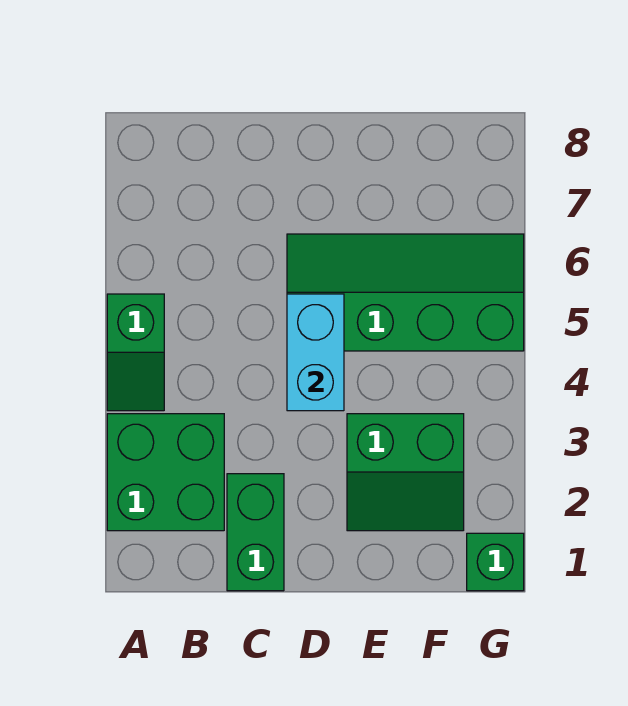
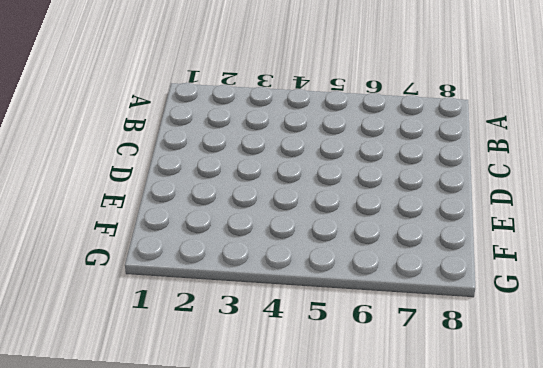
none -> green 2x2 brick [107,414,224,531]
none -> green 1x2 slope [107,294,164,411]

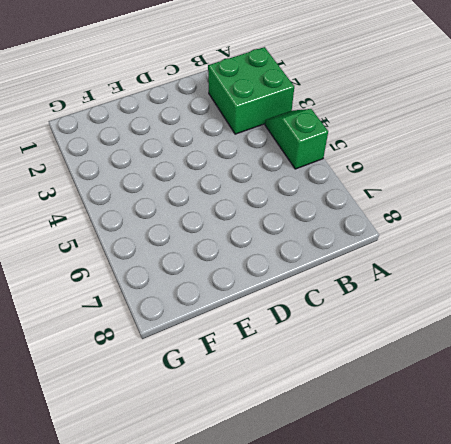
none -> green 1x2 brick [227,474,284,591]
none -> green 2x4 slope [287,234,524,351]

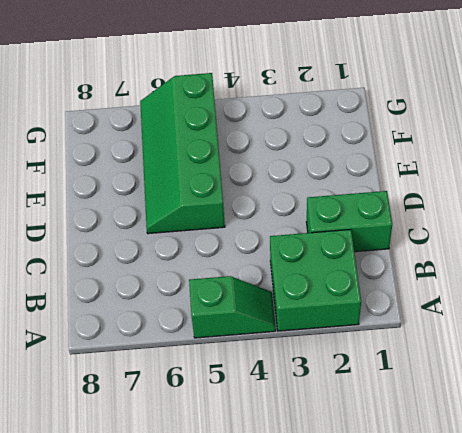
none -> green 2x2 slope [347,414,464,531]
none -> green 1x1 brick [467,533,524,591]

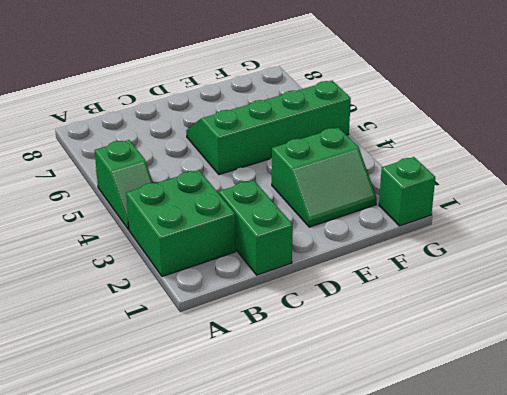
none -> cyan 1x2 brick [287,294,344,411]

